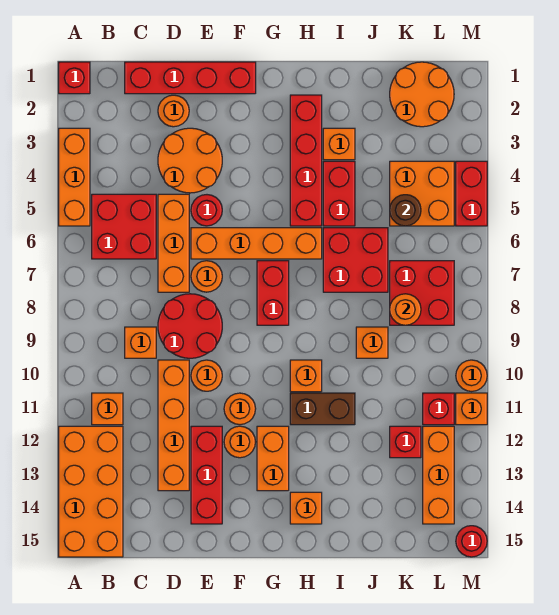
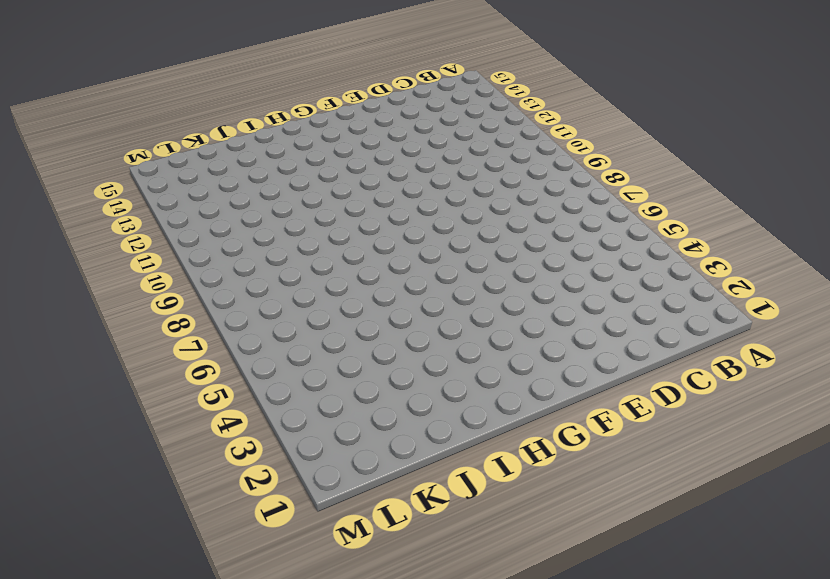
none -> red 1x1 brick [59,62,90,94]
none -> orange 1x3 brick [59,128,90,226]
none -> orange 2x4 brick [59,426,123,557]
none -> red 2x2 brick [92,194,156,259]

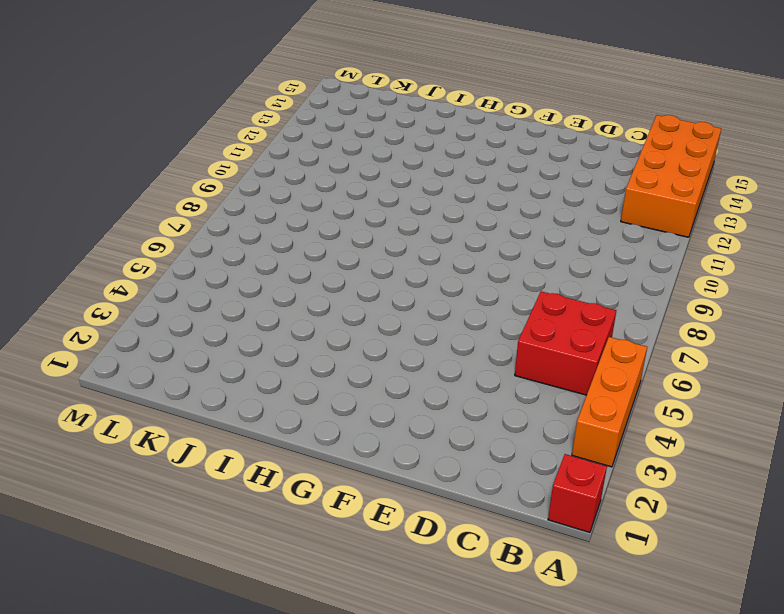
none -> orange 1x1 brick [92,393,123,425]
none -> red 1x4 brick [125,62,256,94]
none -> orange 1x1 brick [125,327,156,358]
none -> orange 1x1 round brick [158,95,189,127]

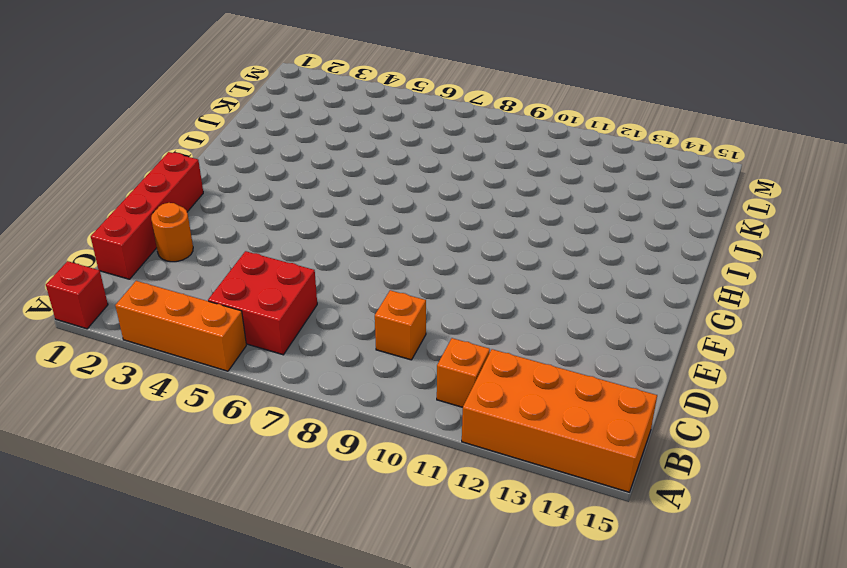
none -> orange 2x2 round brick [158,128,222,193]
none -> orange 1x3 brick [158,194,189,292]
none -> red 2x2 round brick [158,294,222,358]
none -> orange 1x4 brick [158,360,189,491]

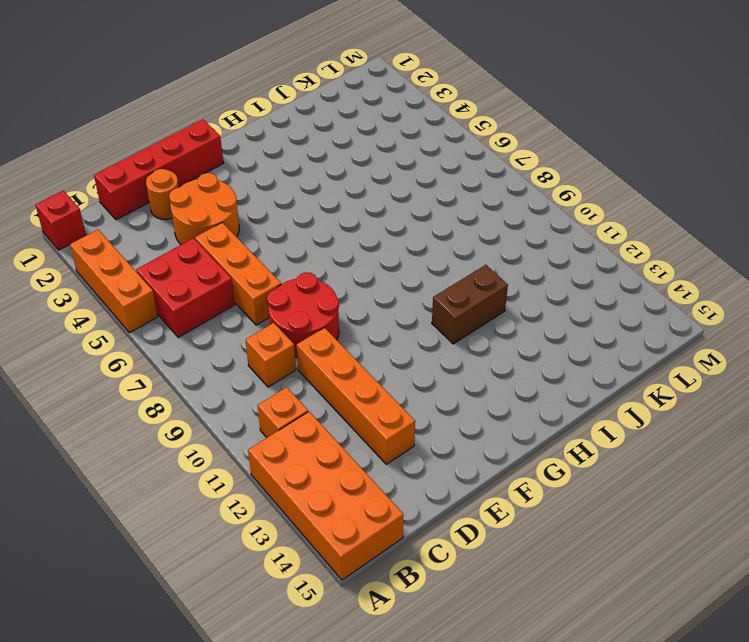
none -> red 1x1 round brick [191,195,222,226]
none -> orange 1x4 brick [191,228,322,259]
none -> orange 1x1 round brick [191,261,222,292]
none -> orange 1x1 round brick [191,360,222,391]

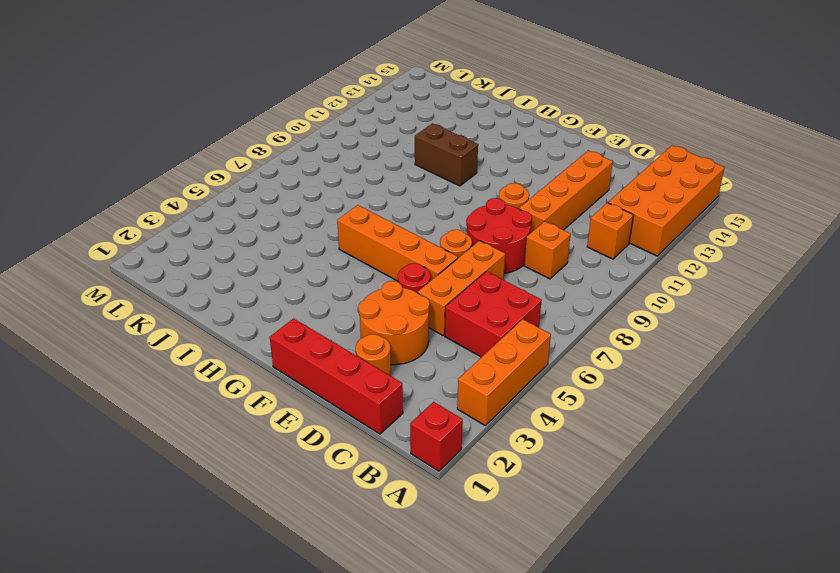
none -> red 1x3 brick [191,426,222,524]
none -> orange 1x1 round brick [224,393,256,425]
none -> orange 1x1 round brick [224,426,255,458]
none -> red 1x2 brick [257,261,289,325]

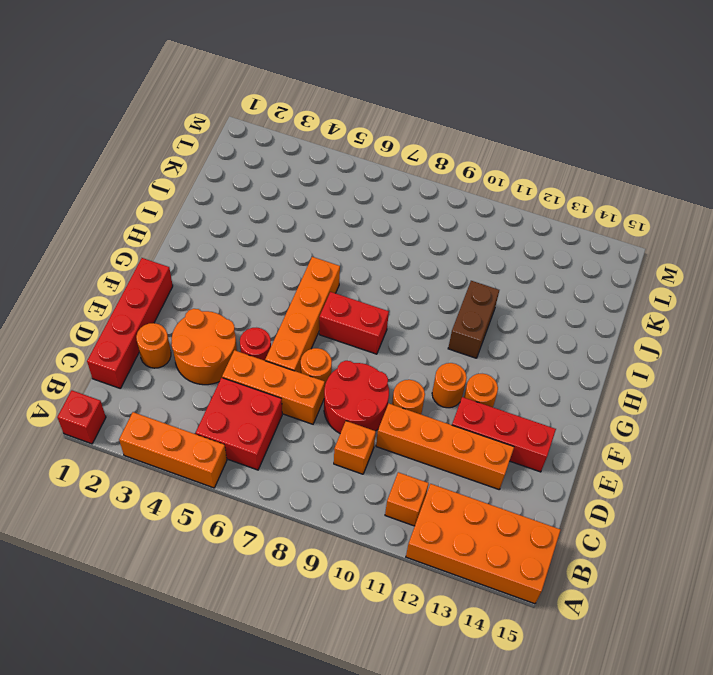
none -> orange 1x2 brick [257,426,289,491]
none -> red 1x4 brick [290,95,322,226]
none -> orange 1x1 brick [290,360,322,392]
none -> orange 1x1 brick [290,492,322,524]

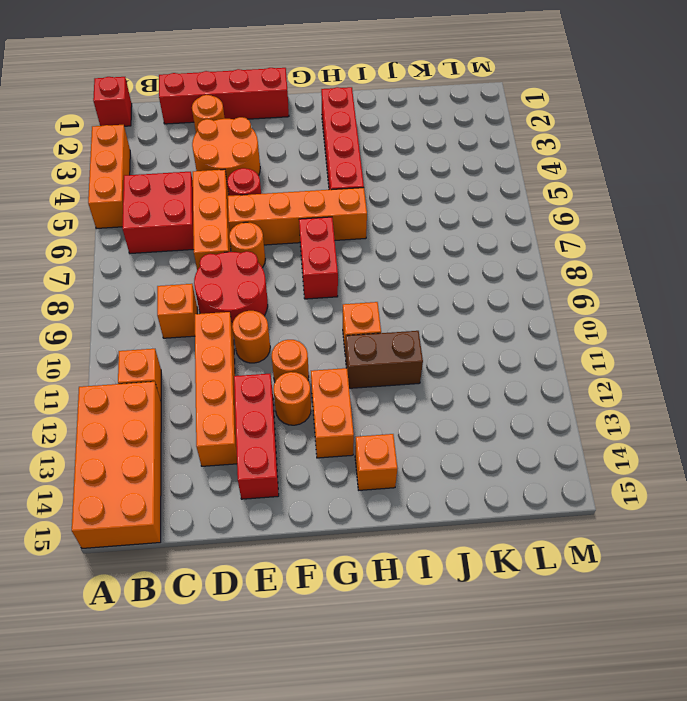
none -> orange 1x1 brick [323,128,355,160]
none -> red 1x2 brick [323,161,355,226]
none -> red 2x2 brick [323,228,388,292]
none -> orange 1x1 brick [356,327,388,358]

